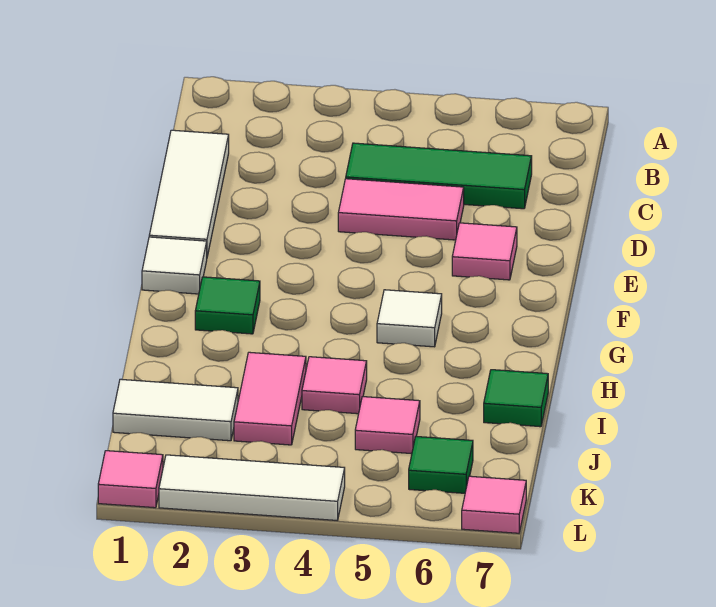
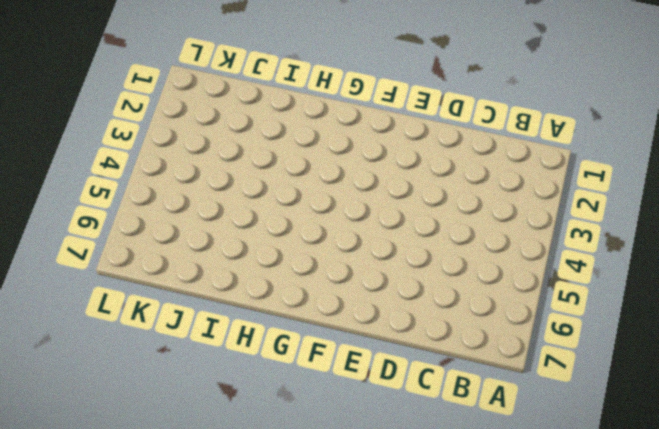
none -> white 1x3 tile [149,130,229,256]
none -> green 1x3 tile [346,143,532,209]
none -> pink 1x2 tile [338,179,464,240]

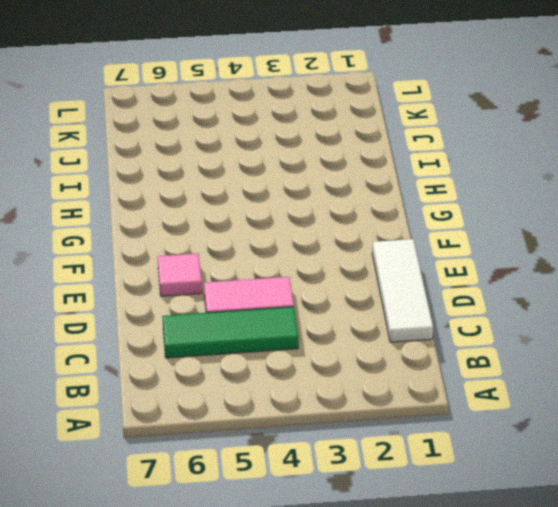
none -> white 1x1 tile [142,237,207,294]
none -> green 1x1 tile [195,277,260,334]
none -> white 1x1 tile [377,290,442,347]

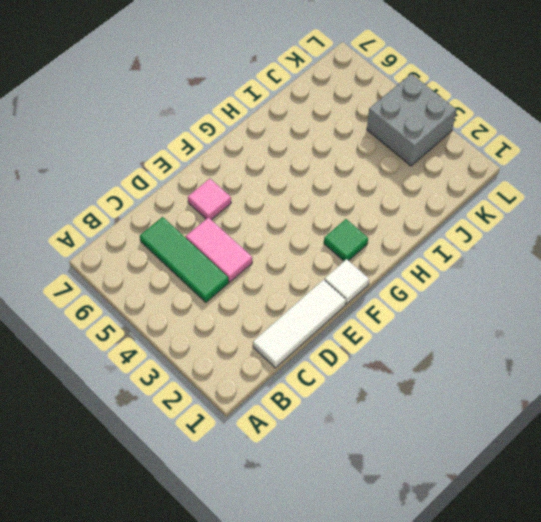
grey 2x2 brick [367,74,456,166] -> white 1x3 tile [159,455,345,520]
none -> white 1x1 tile [377,290,442,347]
none -> pink 1x2 tile [234,352,306,445]
none -> pink 1x1 tile [302,357,367,414]

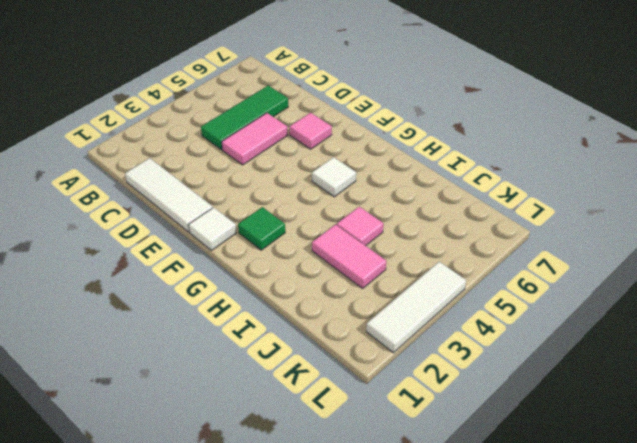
none -> green 1x1 tile [484,370,548,427]
none -> white 1x2 tile [113,379,238,441]
none -> pink 1x1 tile [355,397,420,454]

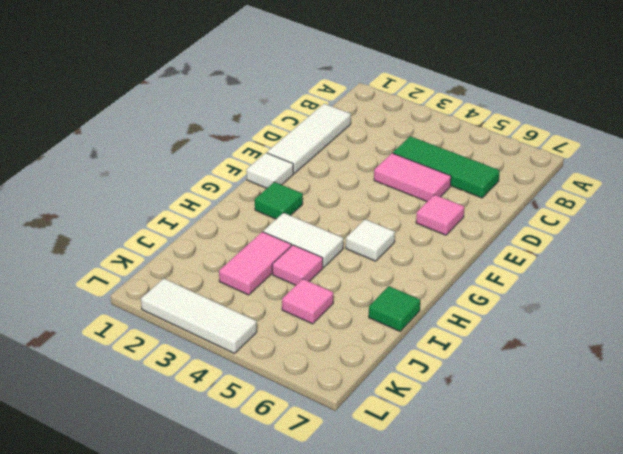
white 1x2 tile [263,213,343,268] -> white 1x2 tile moved to [113,379,238,441]
none -> green 1x1 tile [409,436,473,493]
none -> pink 1x1 tile [98,451,163,508]
none -> pink 1x1 tile [462,476,526,533]

